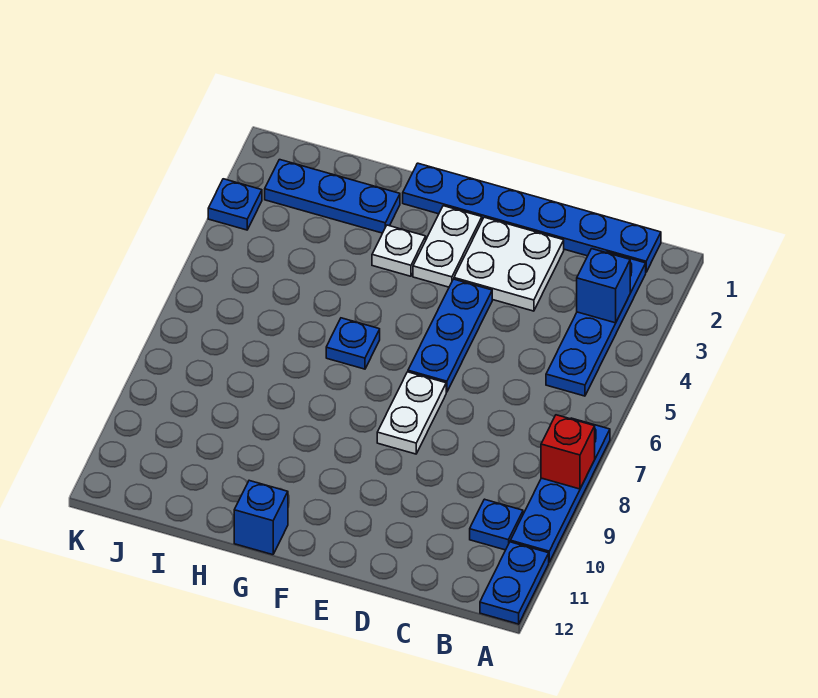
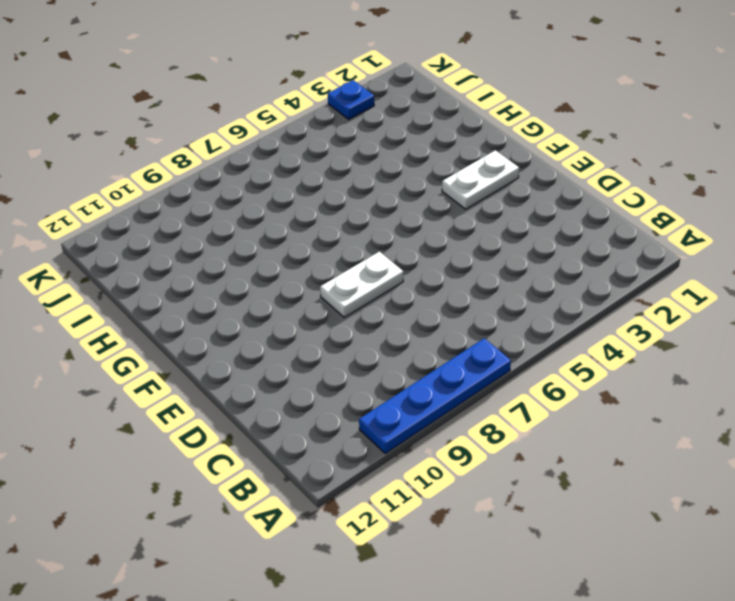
none -> blue 1x2 plate [480,542,549,624]
none -> blue 1x6 plate [403,163,661,272]
none -> blue 1x4 plate [546,252,646,396]

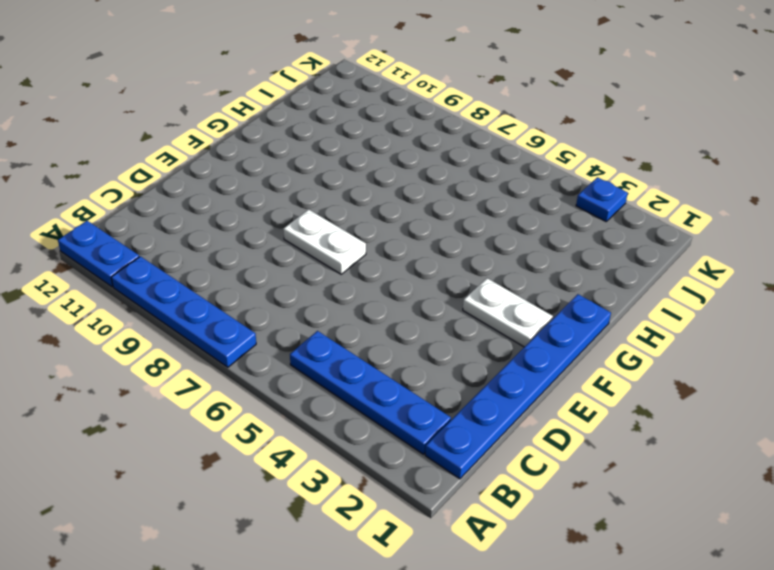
none -> blue 1x1 plate [470,499,523,550]
none -> white 2x2 plate [454,217,564,311]
none -> blue 1x3 plate [408,279,492,392]

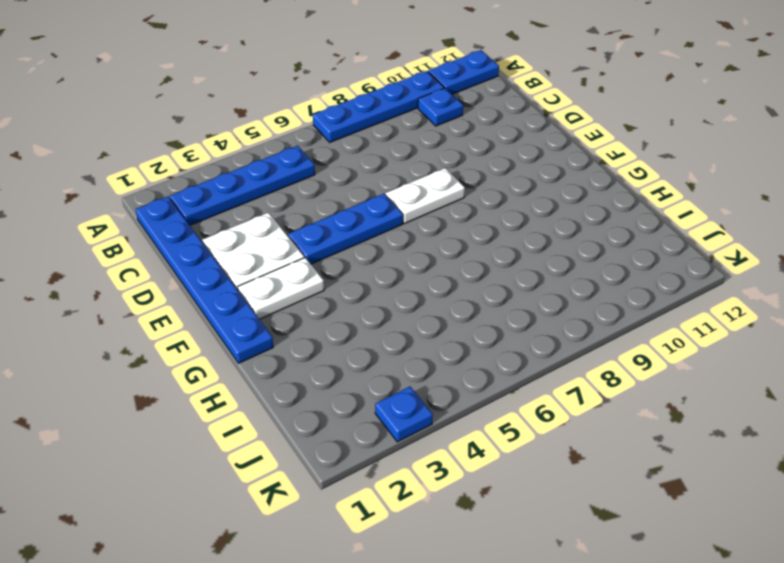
none -> white 1x1 plate [372,225,426,276]
none -> blue 1x1 plate [326,318,380,369]
none -> blue 1x1 brick [234,481,288,555]

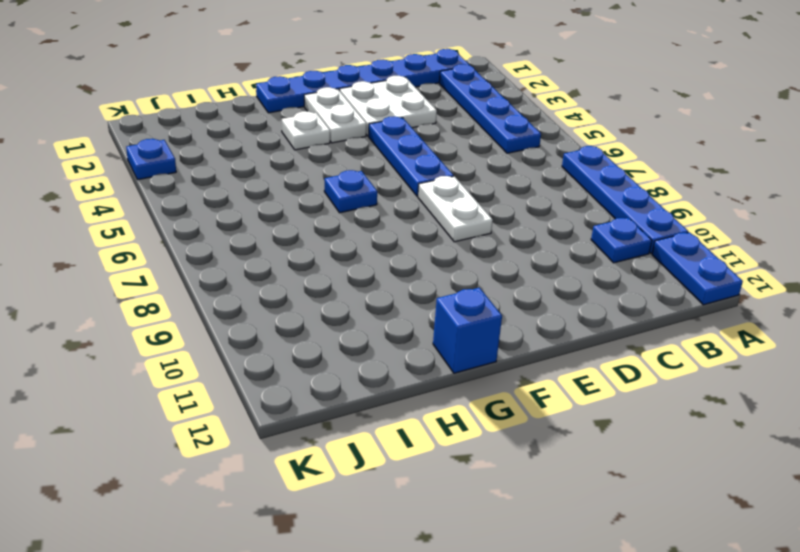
none -> blue 1x3 plate [265,160,400,233]
none -> red 1x1 brick [541,415,595,489]
none -> blue 1x1 brick [577,249,630,323]

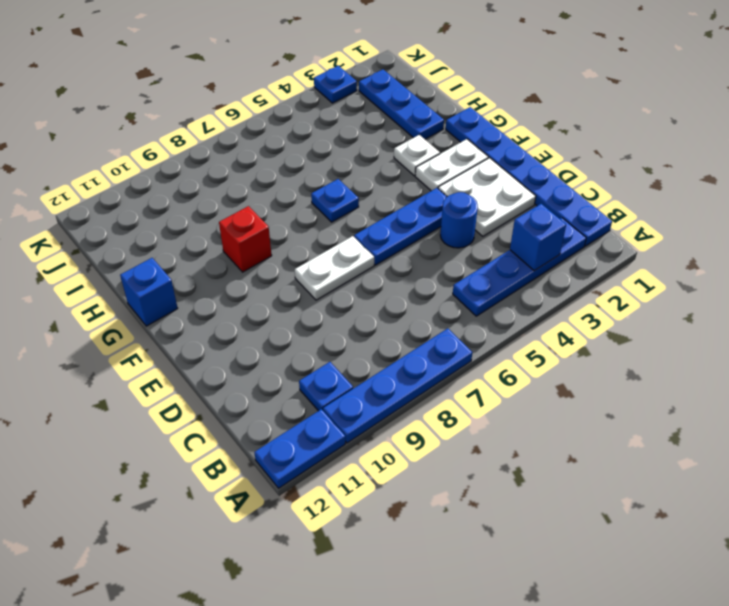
blue 1x1 round brick [440,192,478,248] -> none
red 1x1 brick [219,206,272,272] -> red 1x1 brick moved to [541,415,595,489]

